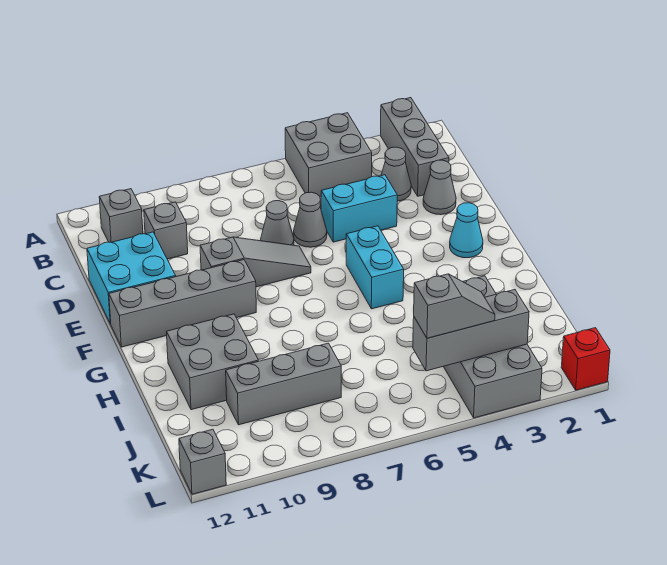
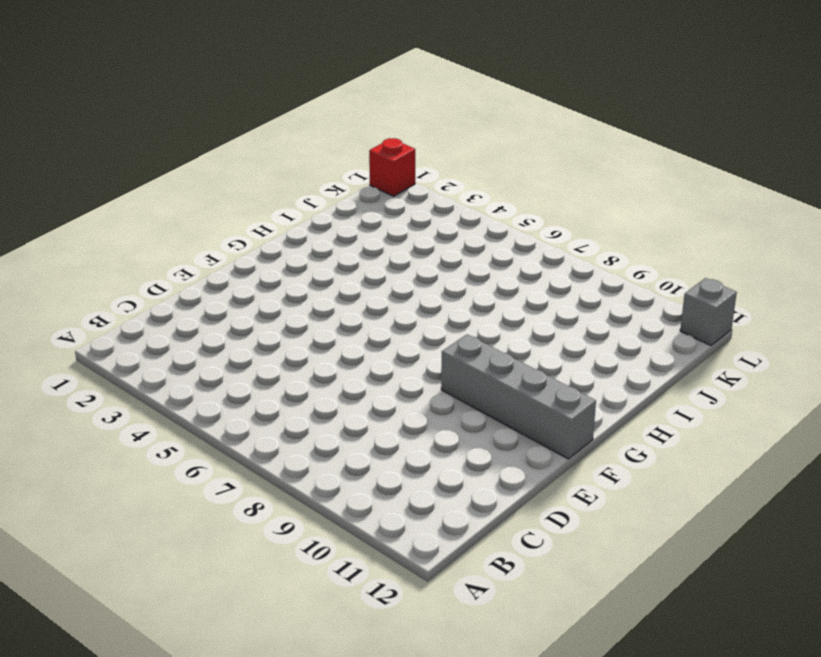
none -> grey 1x3 brick [380,98,449,196]
none -> grey 2x2 brick [285,113,372,197]
none -> grey 1x1 brick [99,189,143,242]

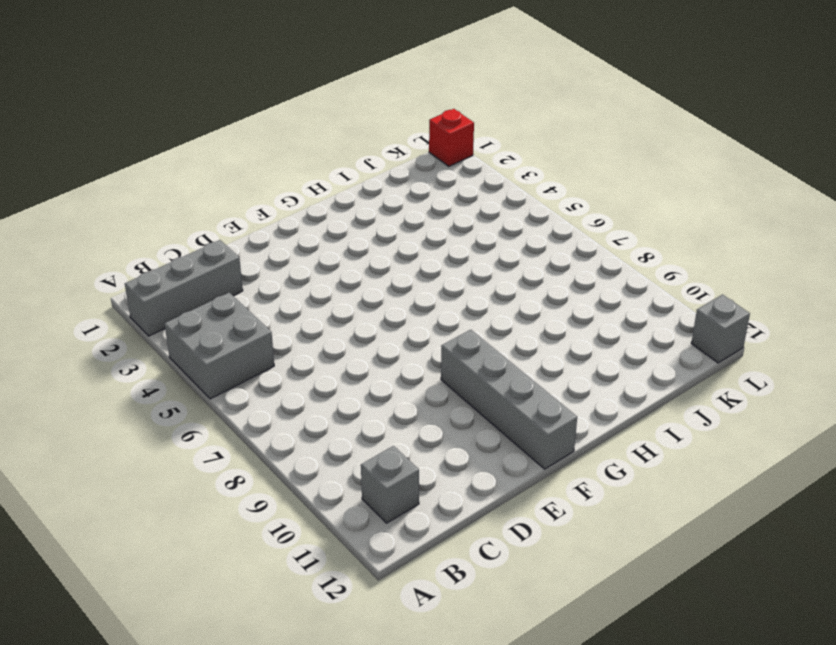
none -> grey 1x1 cone [381,147,411,201]
none -> grey 1x1 brick [144,202,188,259]
none -> grey 1x1 cone [423,160,456,215]

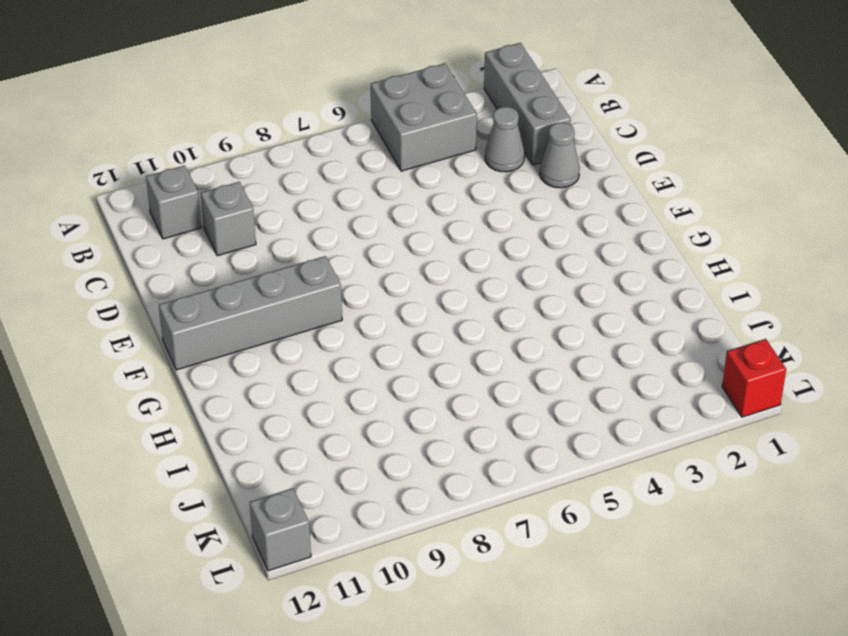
none -> cyan 1x2 brick [321,175,397,242]
none -> grey 1x1 cone [294,192,327,247]
none -> grey 1x1 cone [261,201,294,245]

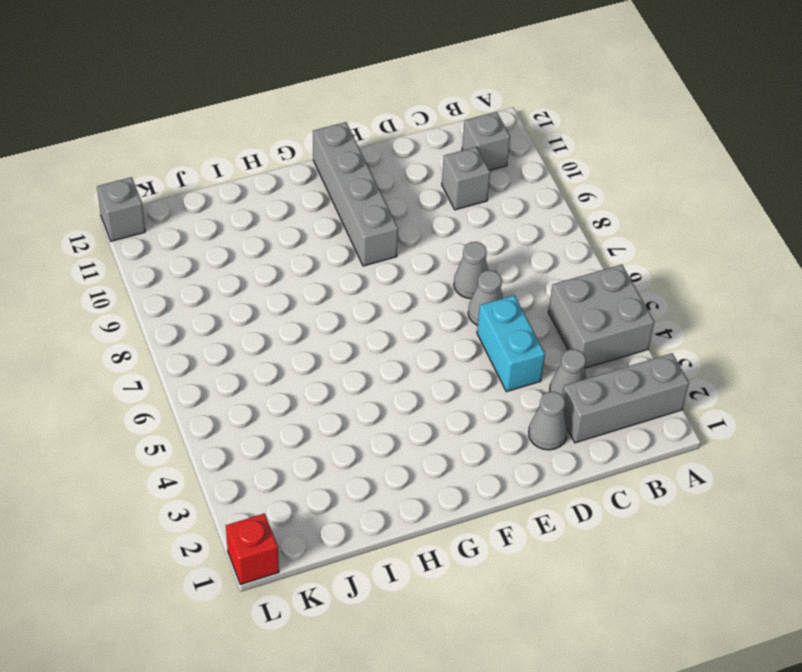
none -> cyan 2x2 brick [87,232,176,324]
none -> grey 1x3 slope [200,237,311,287]
none -> cyan 1x1 cone [450,203,483,258]

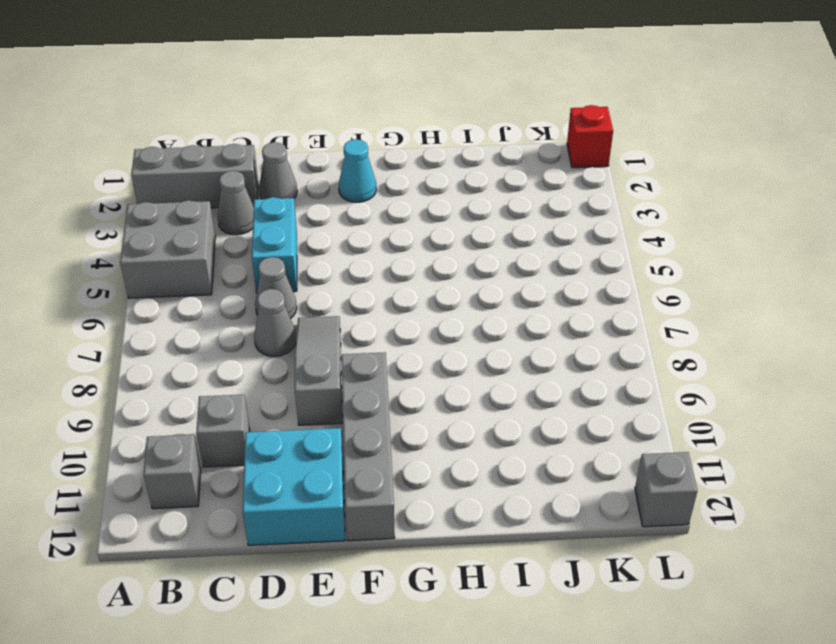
none -> cyan 1x2 brick [346,226,404,309]
none -> grey 2x2 brick [167,314,258,410]
none -> grey 2x4 brick [443,276,542,418]

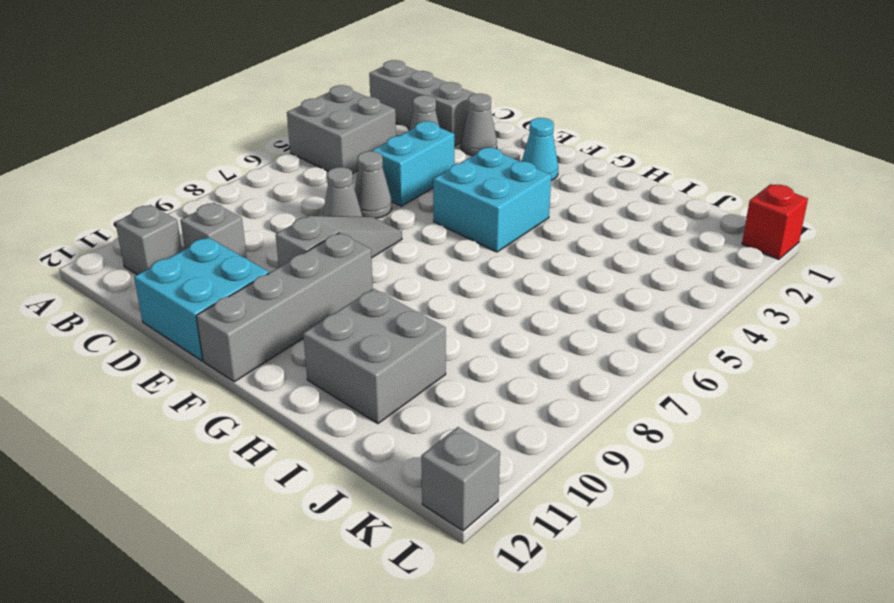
cyan 2x2 brick [433,148,551,252] -> cyan 1x2 brick [346,226,404,309]
none -> grey 2x4 brick [443,276,542,418]
none -> grey 1x3 brick [226,343,341,425]
none -> grey 1x3 brick [413,290,529,371]

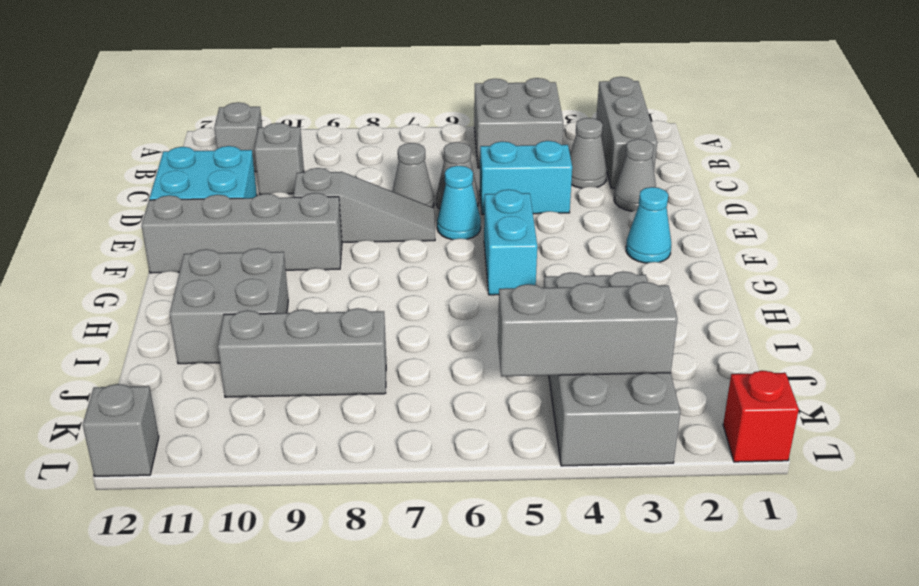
cyan 1x1 cone [437,166,481,240] -> none
none -> grey 1x2 slope [414,274,495,338]

